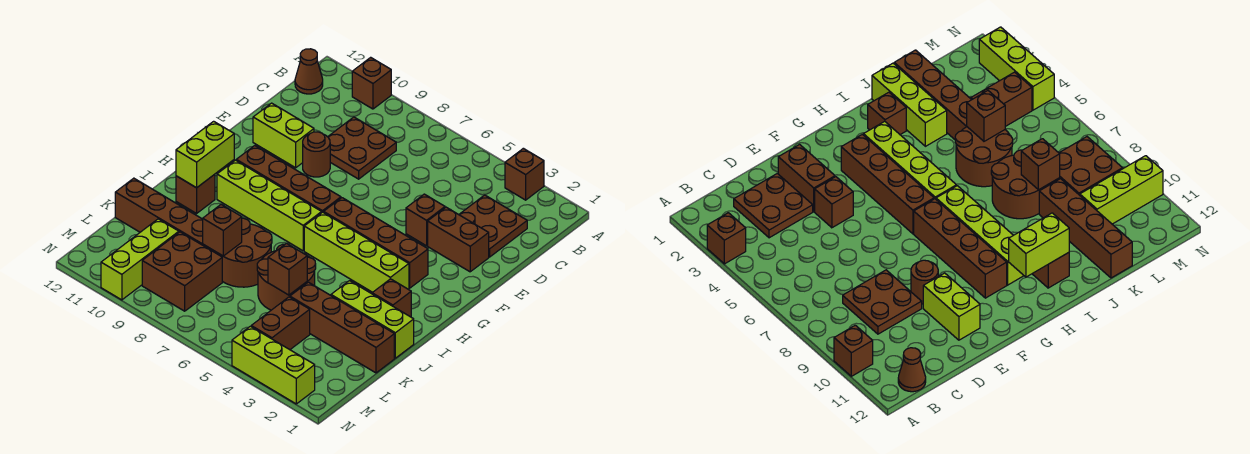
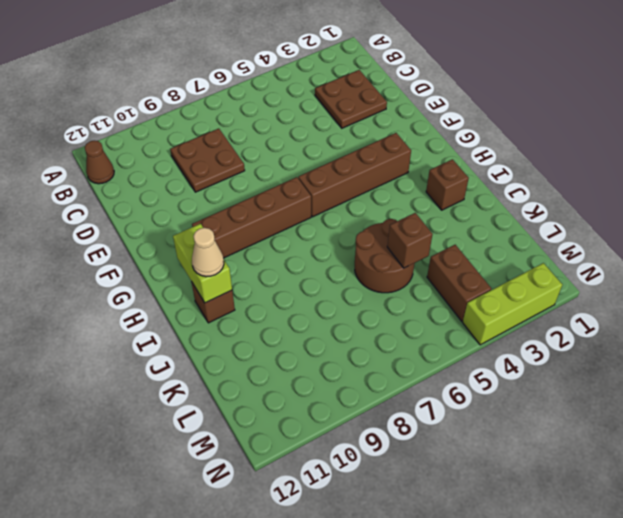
tan 1x1 cone [192,228,224,277] -> none
none -> brown 1x1 brick [505,148,544,200]
none -> brown 1x1 brick [352,57,391,109]
none -> brown 1x2 brick [428,207,489,272]

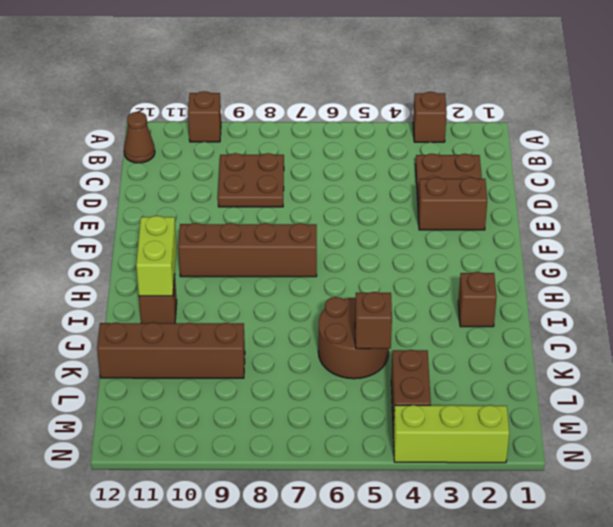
none -> brown 1x1 brick [406,194,445,246]
none -> brown 1x1 round brick [303,132,330,177]
none -> lime 1x2 brick [253,103,314,168]

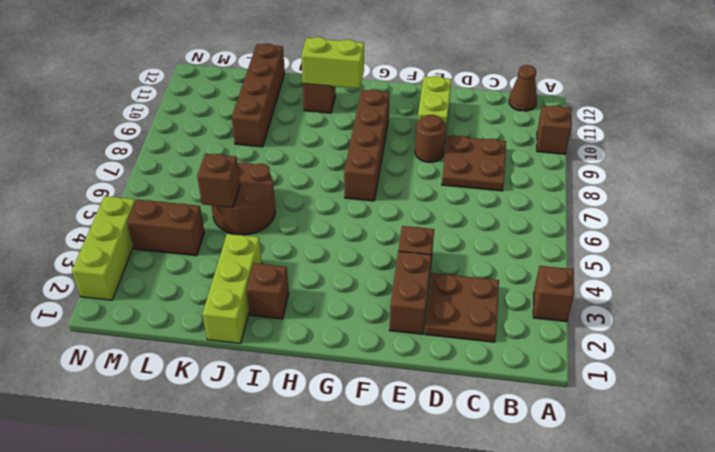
none -> brown 1x4 brick [324,198,428,288]
none -> lime 1x4 brick [304,212,409,292]
none -> lime 1x4 brick [217,160,322,251]

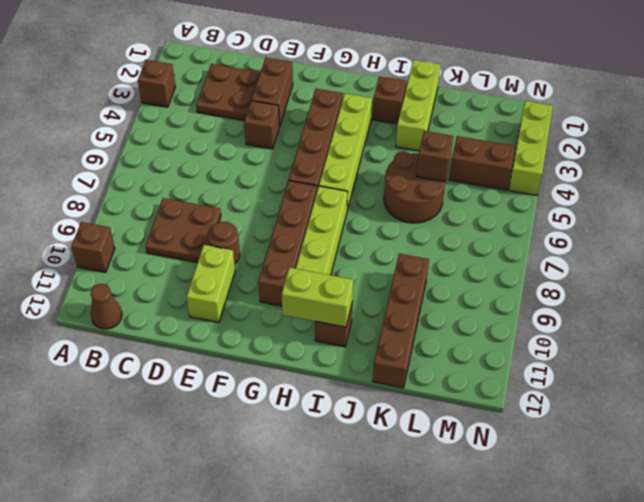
none -> brown 2x2 round brick [214,218,272,287]
none -> brown 1x4 brick [290,282,394,373]
none -> brown 2x2 brick [142,232,222,311]

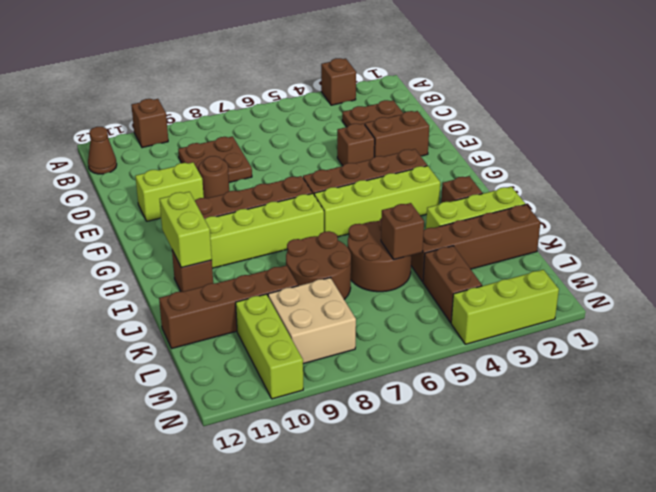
tan 2x2 brick [268,278,356,364] -> brown 2x2 brick [142,232,222,311]
none -> brown 1x1 brick [203,204,242,256]

